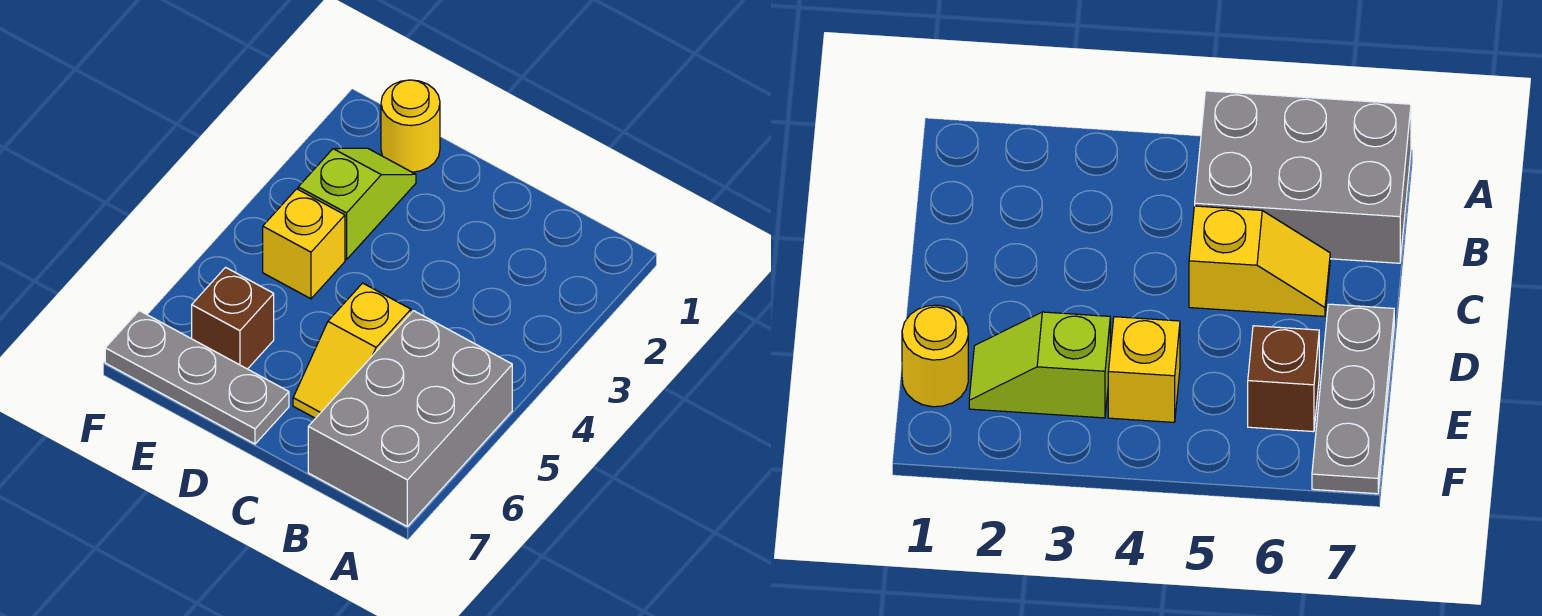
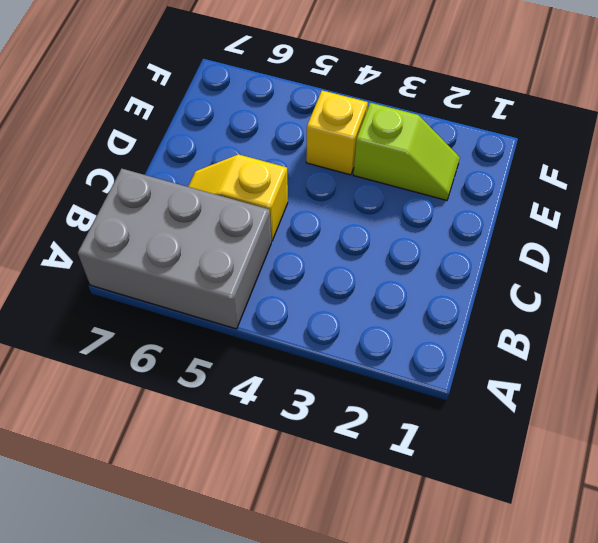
none -> grey 1x3 plate [105,311,289,444]
none -> yellow 1x1 round brick [381,80,440,172]

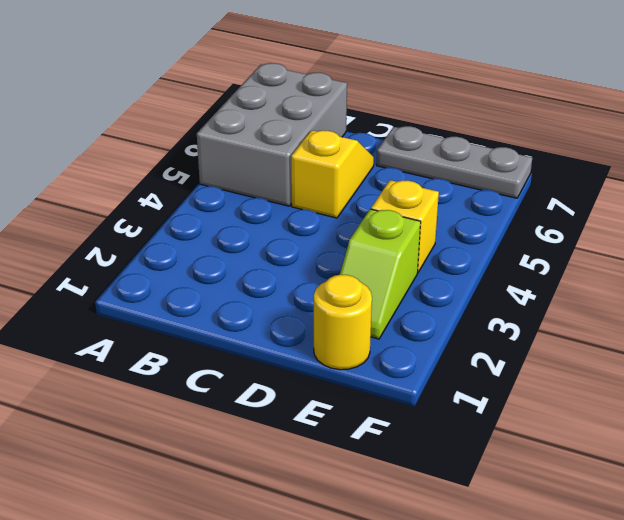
none -> brown 1x1 brick [192,267,274,369]

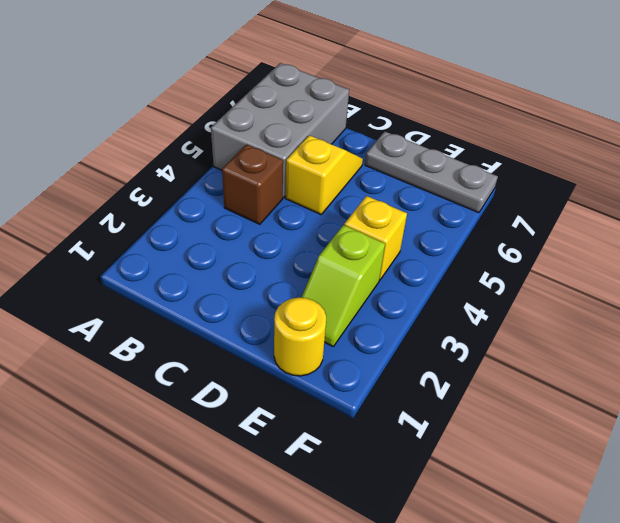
brown 1x1 brick [222,144,283,224] -> brown 1x1 brick moved to [192,267,274,369]

